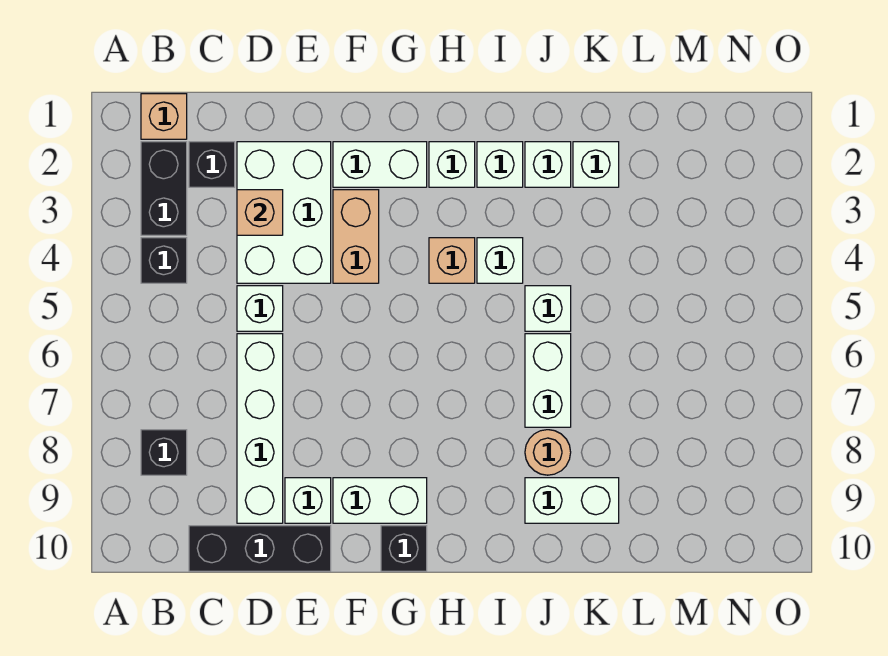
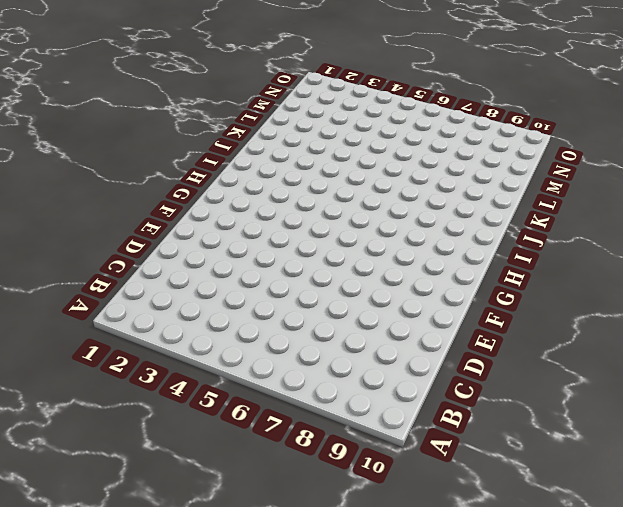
none -> tan 1x1 brick [141,94,187,139]
none -> black 1x2 brick [141,142,187,235]
none -> black 1x1 brick [141,238,187,283]

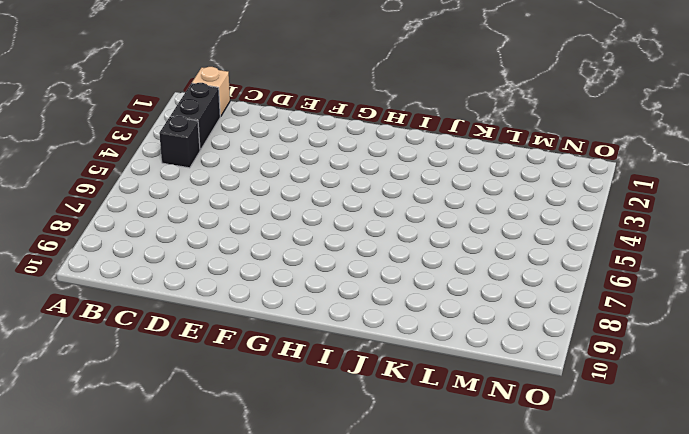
none -> black 1x1 brick [141,430,187,475]
none -> black 1x1 brick [189,142,235,187]
none -> black 1x3 brick [189,526,331,571]

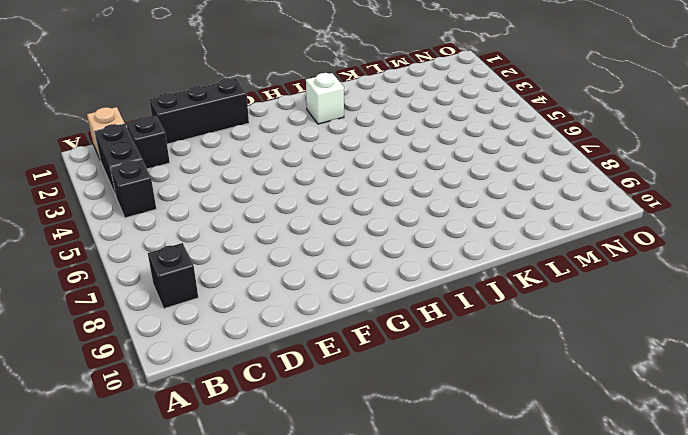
black 1x3 brick [149,78,249,144] -> black 1x3 brick moved to [189,526,331,571]
none -> white 2x3 brick [237,142,331,283]
none -> white 1x1 brick [237,286,283,331]
none -> white 1x4 brick [237,334,283,523]

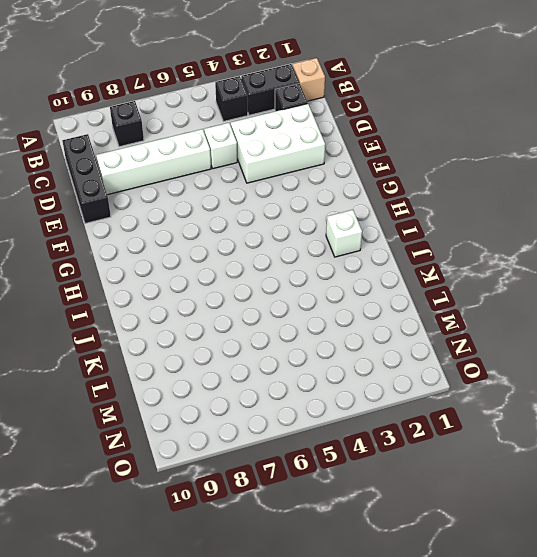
none -> white 1x1 brick [285,478,331,523]
none -> white 1x2 brick [333,142,427,187]
none -> tan 1x2 brick [333,190,379,283]

